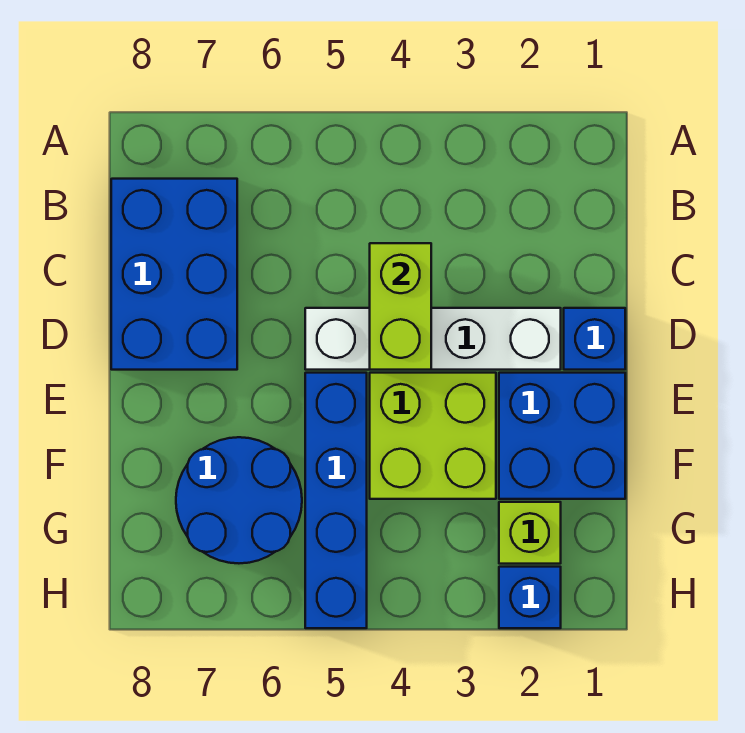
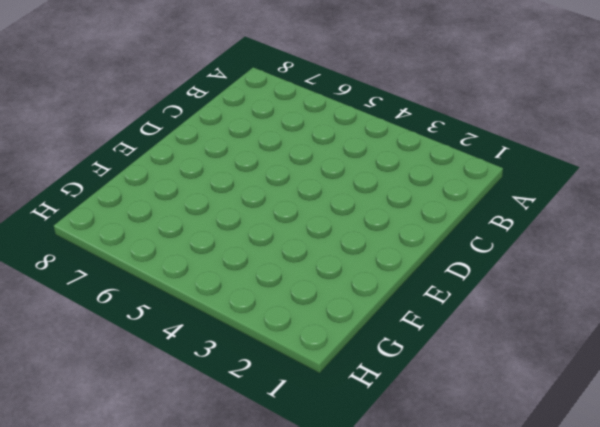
none -> blue 2x3 brick [111,179,237,370]
none -> blue 1x1 brick [564,308,625,370]

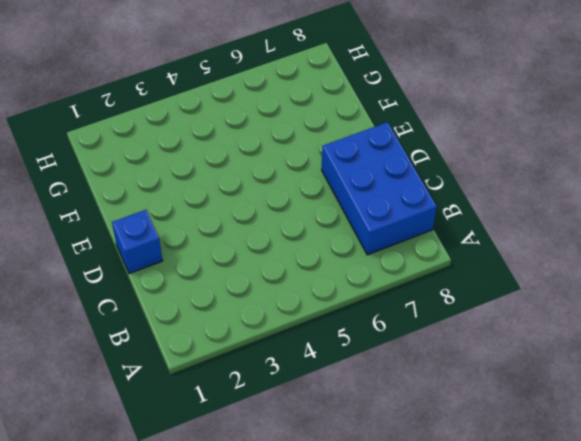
none -> white 1x4 brick [305,308,561,370]
none -> blue 2x2 brick [499,373,625,499]

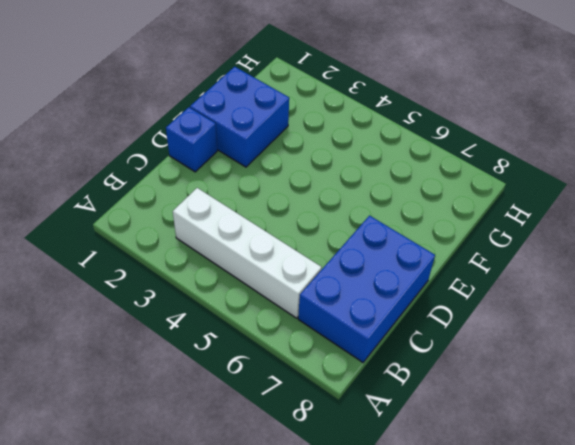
white 1x4 brick [173,188,322,318] -> white 1x4 brick moved to [305,308,561,370]
none -> lime 2x2 brick [370,373,496,499]
none -> blue 1x4 brick [305,373,367,628]

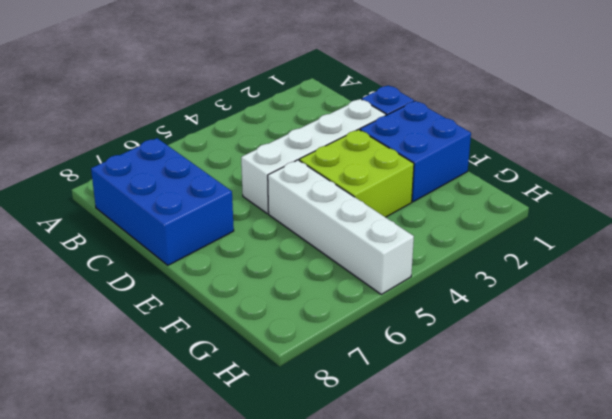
white 1x4 brick [268,160,414,294] -> blue 1x4 brick [305,373,367,628]
none -> blue 2x2 round brick [176,437,302,563]
none -> lime 1x1 brick [499,502,561,564]

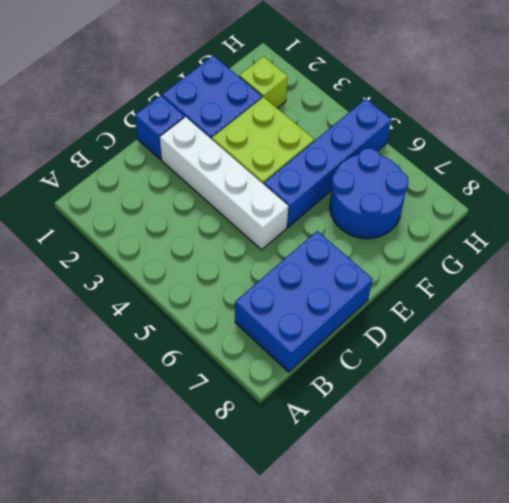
none -> blue 1x1 brick [499,567,561,628]
none -> lime 1x2 brick [370,243,431,370]

